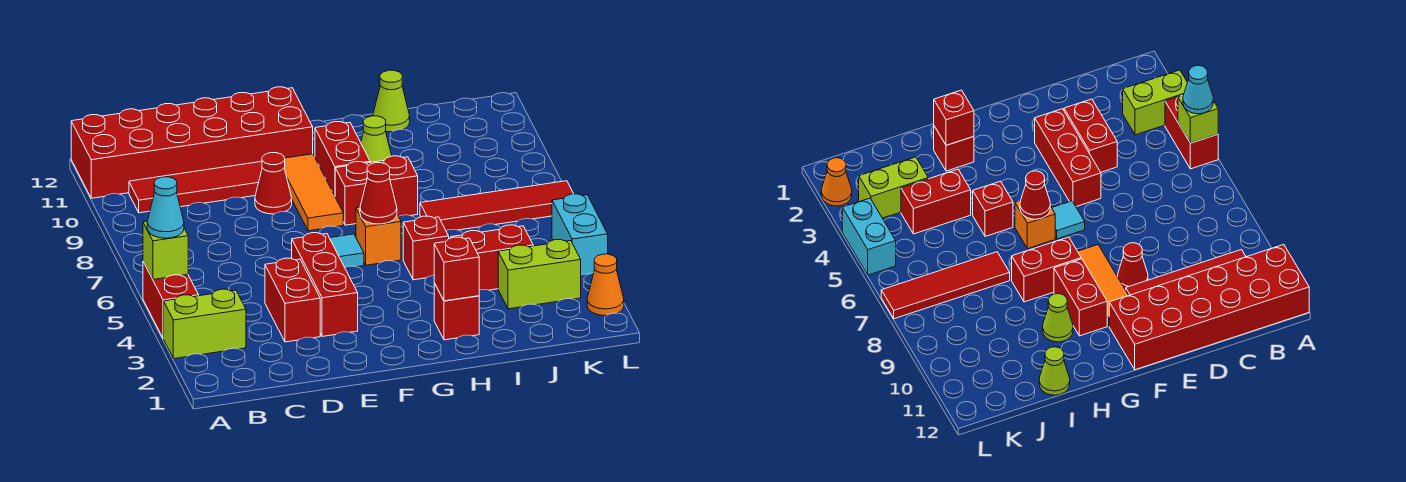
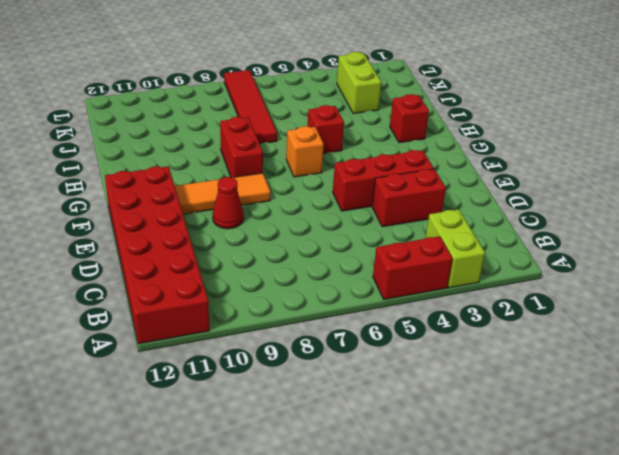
none -> red 1x4 tile [129,162,262,213]
none -> cyan 1x1 tile [330,234,364,267]
none -> red 1x2 brick [315,122,370,196]

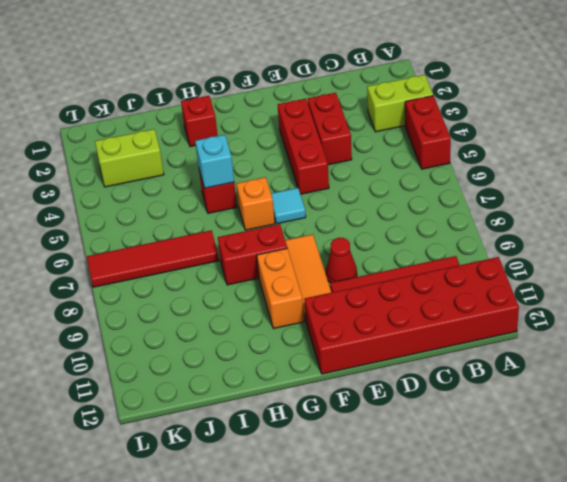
orange 1x2 brick [257,248,304,329] -> red 1x2 brick [315,122,370,196]
cyan 1x1 brick [195,135,234,188] -> none
none -> lime 1x1 cone [361,116,392,162]
none -> red 1x2 brick [451,225,533,290]
none -> lime 1x1 cone [373,70,410,132]

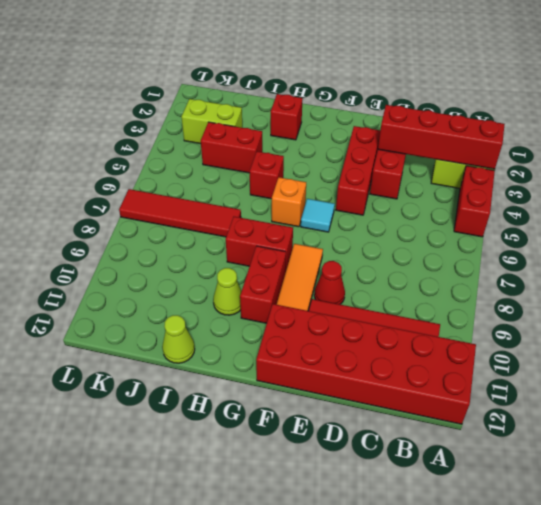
red 1x4 brick [378,105,505,169] -> none
none -> orange 1x1 cone [587,254,624,316]
none -> cyan 1x2 brick [552,194,608,276]
none -> lime 1x1 brick [143,221,188,280]

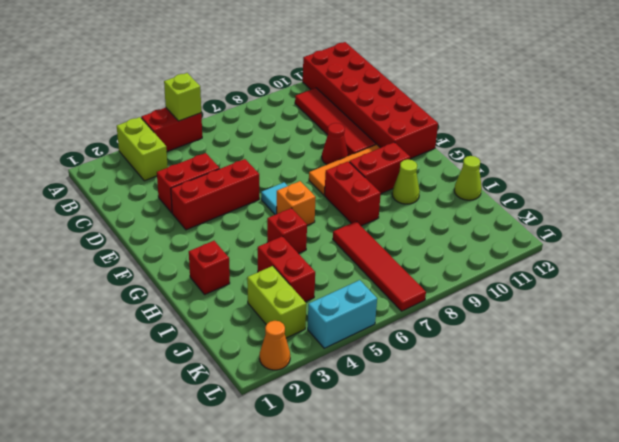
none -> red 1x1 cone [360,163,397,224]
none -> red 1x1 brick [434,237,479,301]
none -> cyan 1x1 cone [147,177,184,238]

